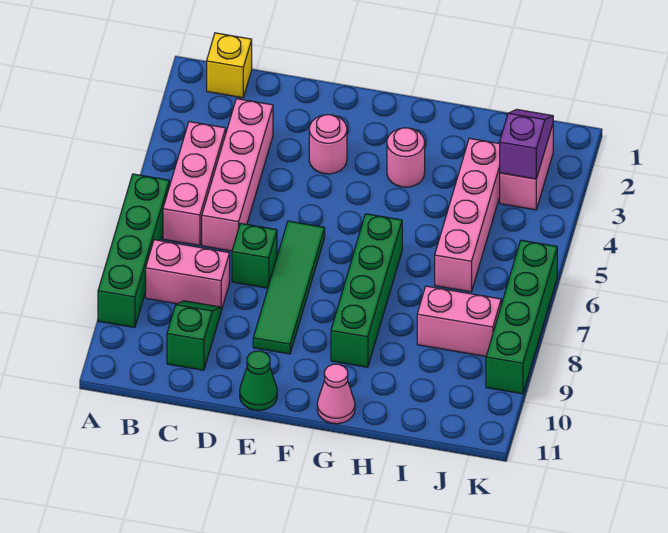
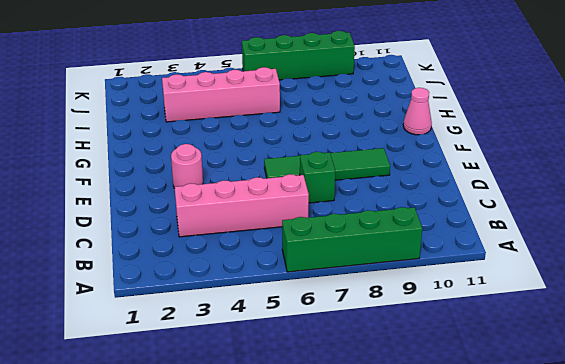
none -> yellow 1x1 brick [207,33,252,98]
none -> pink 1x3 brick [163,122,226,246]
none -> pink 1x2 brick [146,240,230,310]

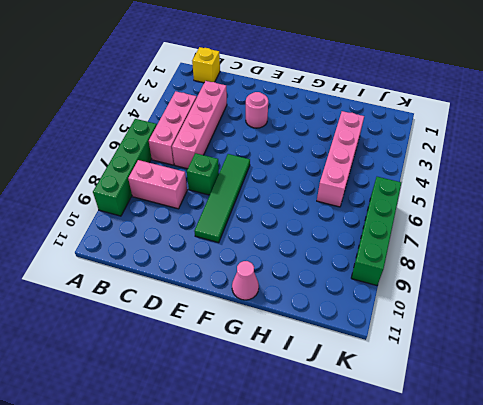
none -> green 1x2 slope [167,301,221,370]
none -> green 1x1 cone [240,351,277,410]
none -> pink 1x1 round brick [387,128,425,187]

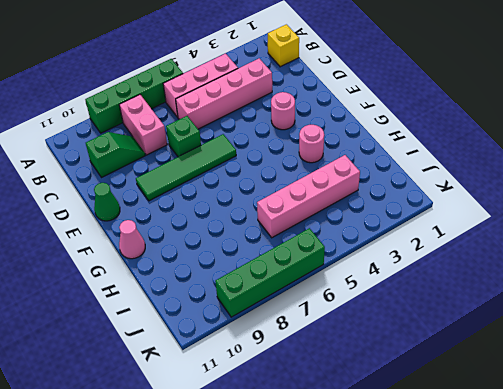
none -> green 1x4 brick [331,214,402,367]
none -> pink 1x2 brick [417,286,501,356]
none -> pink 1x2 brick [500,125,553,210]

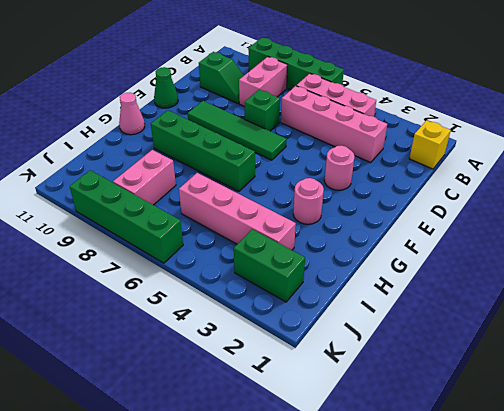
green 1x2 brick [234,229,305,302] -> pink 1x2 brick [500,125,553,210]
none -> purple 1x2 slope [500,109,553,179]

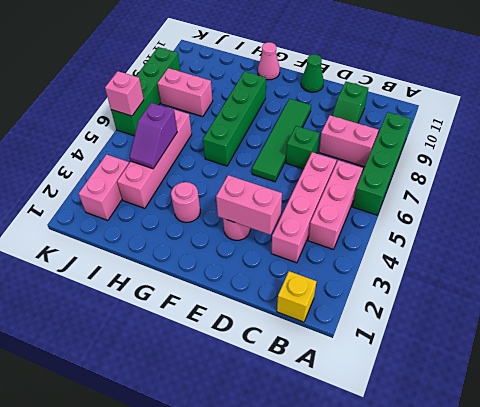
pink 1x2 brick [216,175,282,235] -> none
purple 1x2 slope [130,103,177,169] -> purple 1x2 slope moved to [500,109,553,179]
pink 1x1 brick [105,71,144,116] -> none

